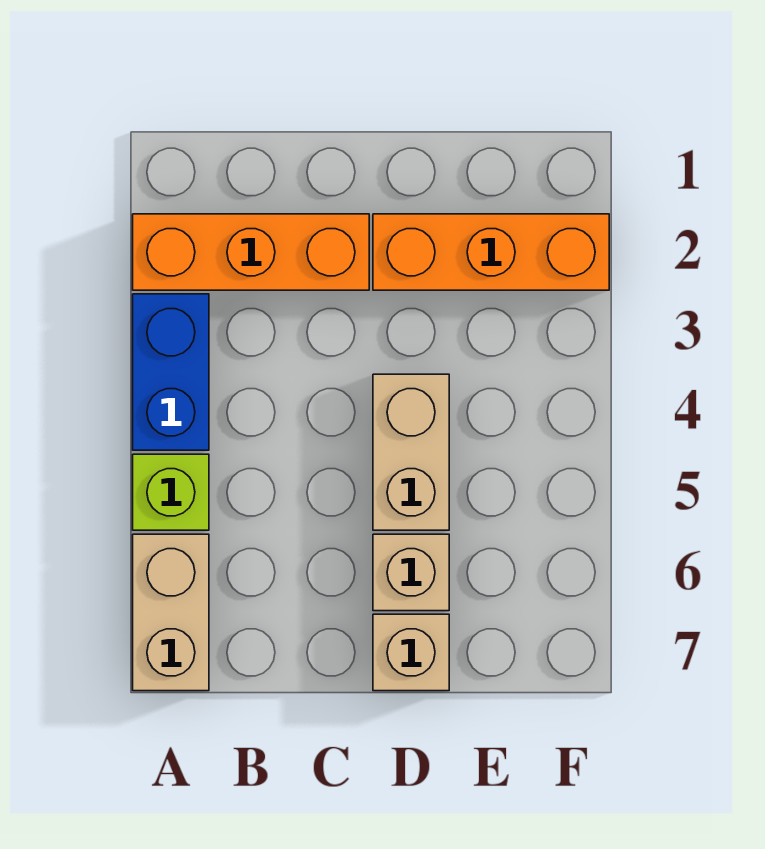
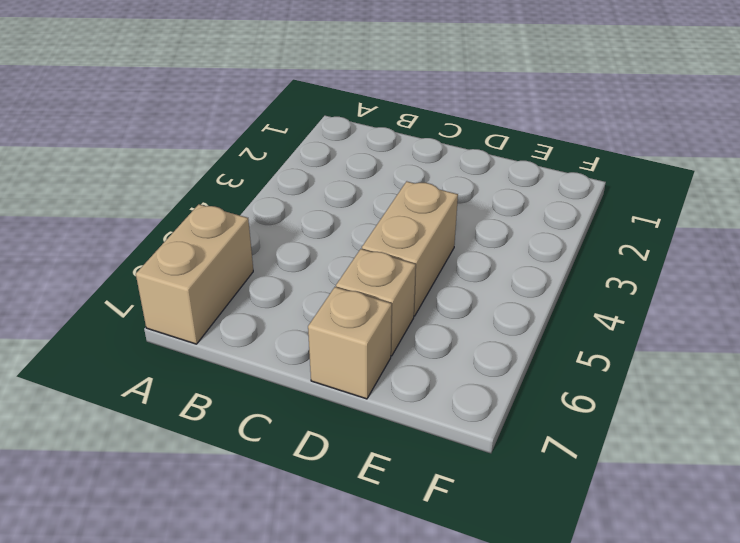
none -> orange 1x3 brick [133,214,369,290]
none -> blue 1x2 brick [133,294,209,450]

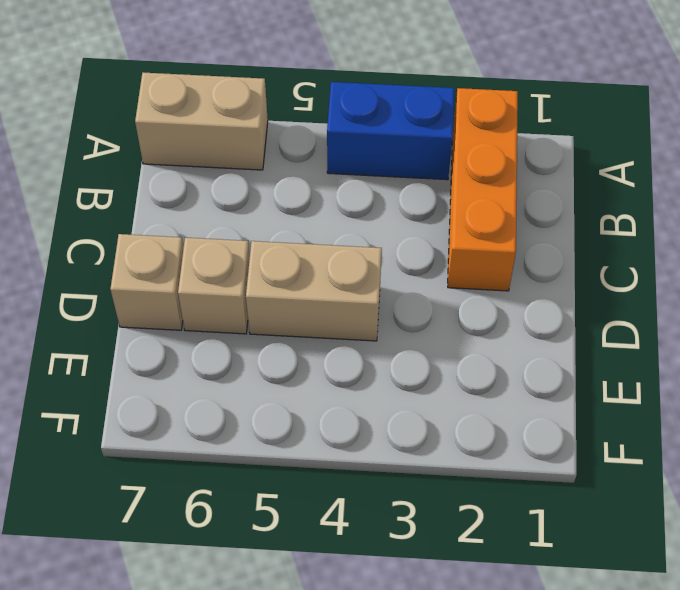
none -> lime 1x1 brick [133,454,209,530]
none -> orange 1x3 brick [373,214,609,290]

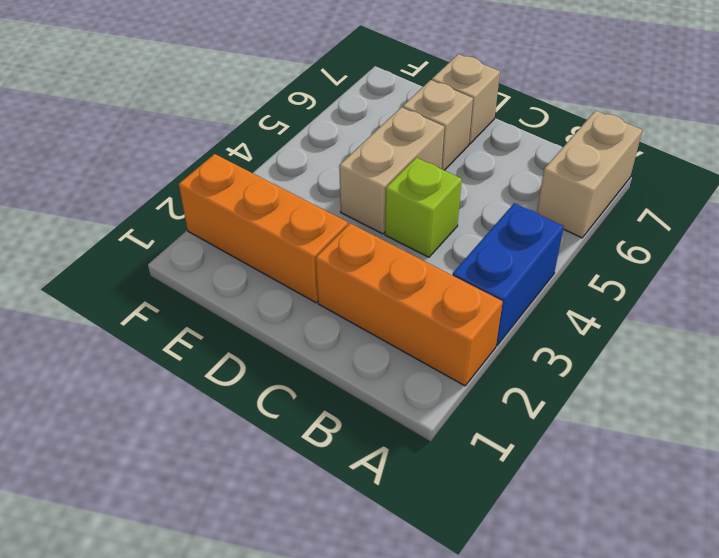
lime 1x1 brick [385,158,462,257] -> lime 1x1 brick moved to [133,454,209,530]

